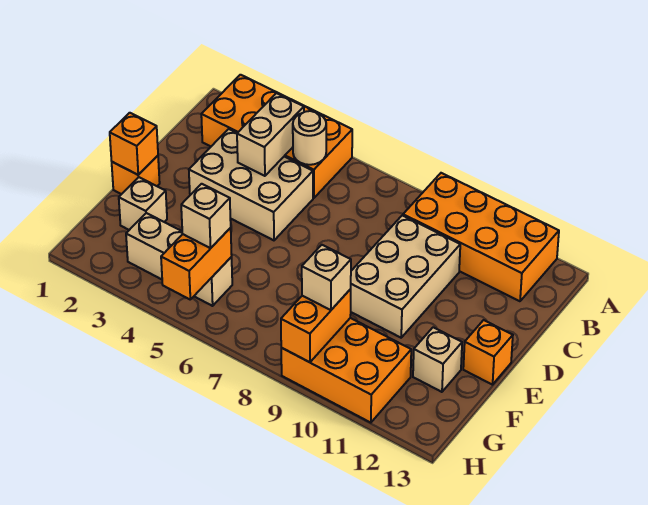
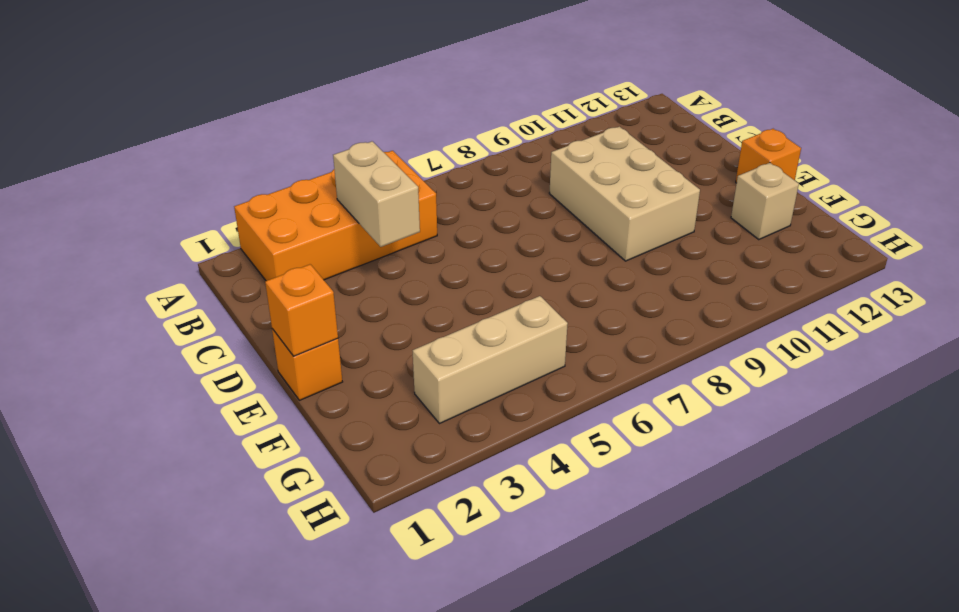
none -> orange 2x4 brick [403,173,559,301]
none -> tan 2x3 brick [189,129,313,240]
none -> tan 1x1 brick [119,177,167,230]

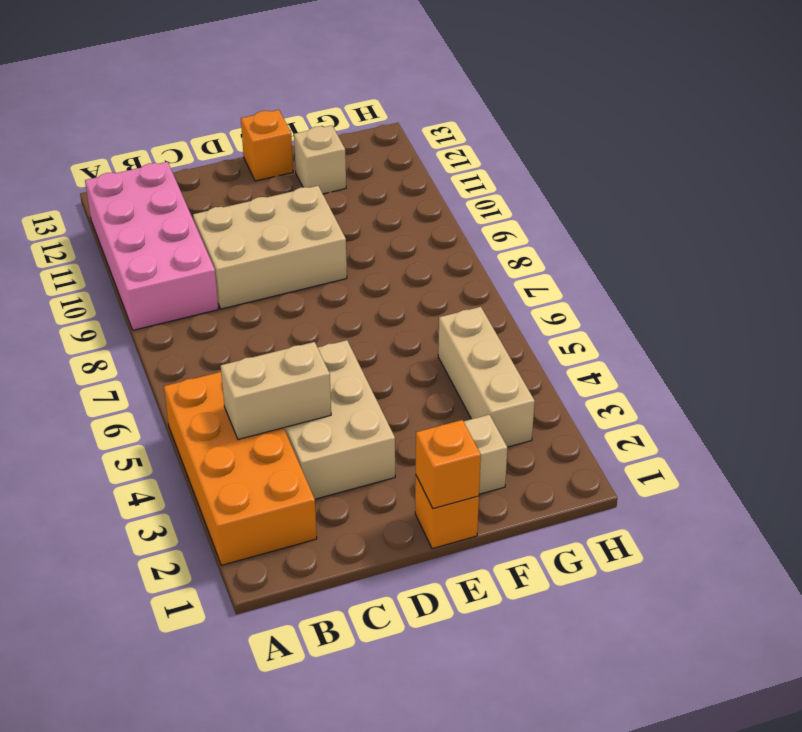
pink 2x4 brick [85,162,218,330] -> orange 2x4 brick [403,173,559,301]
none -> orange 2x3 brick [281,318,411,423]
none -> tan 1x1 round brick [293,111,326,165]
none -> orange 1x2 brick [161,228,232,299]

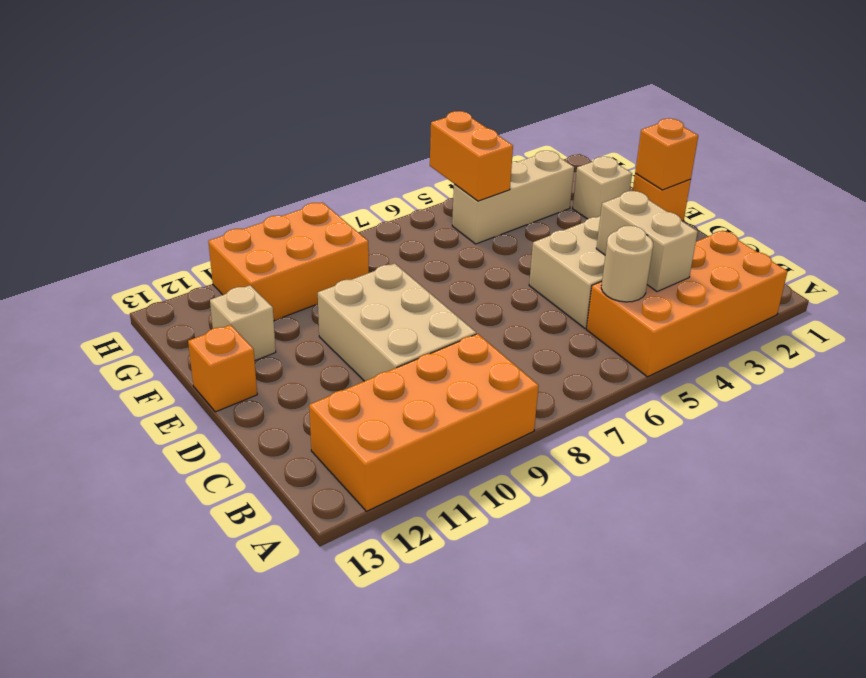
none -> orange 1x2 brick [281,289,351,362]
none -> tan 1x1 brick [181,184,231,248]
none -> tan 1x1 brick [302,245,351,310]

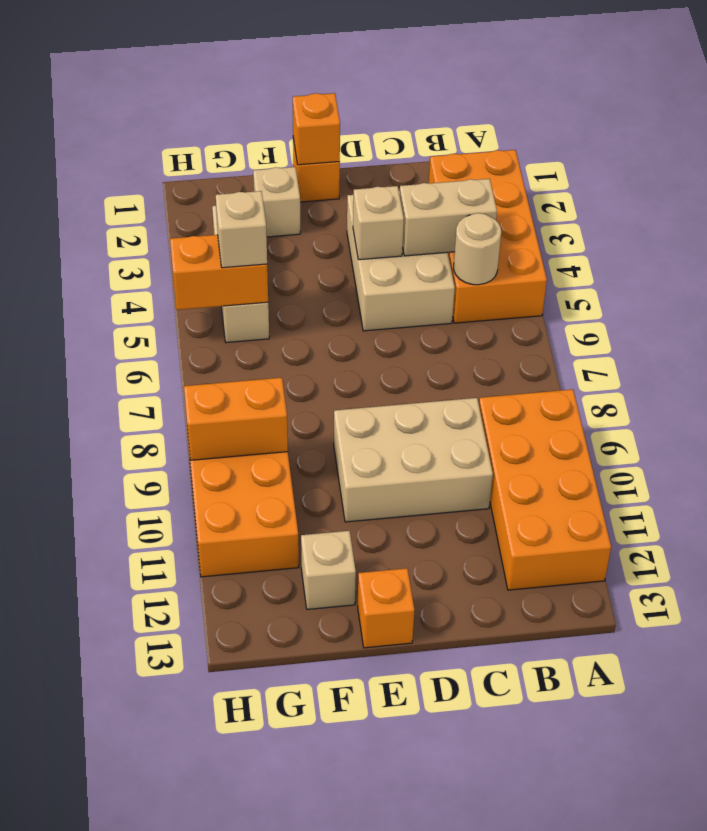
tan 1x1 brick [353,186,404,260] -> tan 1x1 brick moved to [302,245,351,310]

